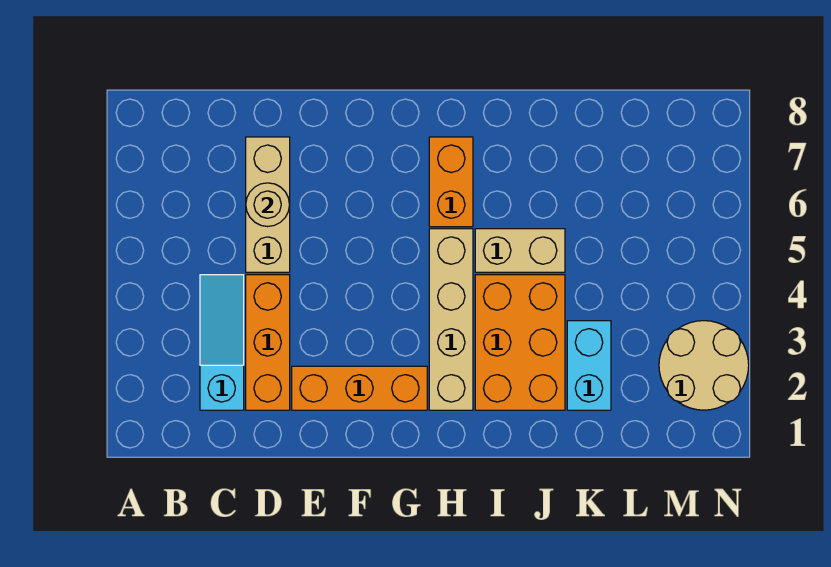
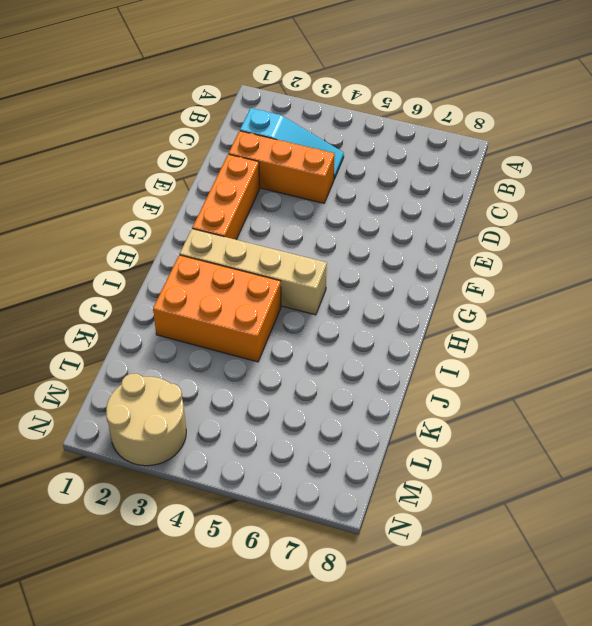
none -> tan 1x3 brick [246,137,290,272]
none -> orange 1x2 brick [429,137,473,227]

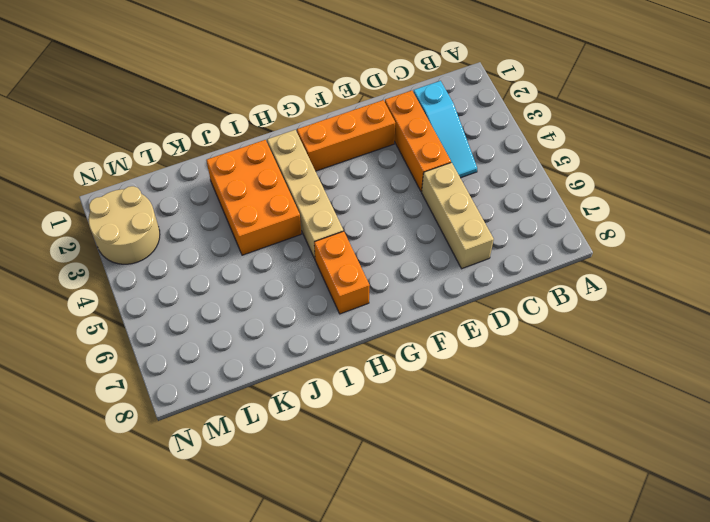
none -> tan 1x2 brick [475,229,565,272]
none -> cyan 1x2 brick [567,321,611,410]

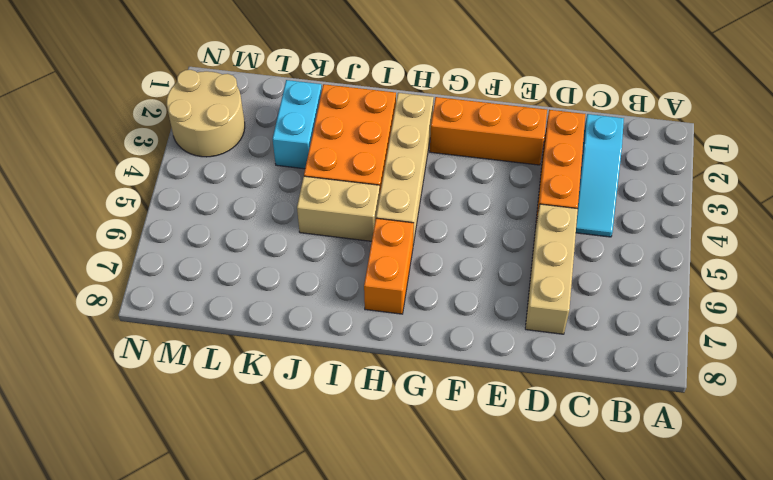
none -> tan 1x1 round brick [246,183,289,227]

